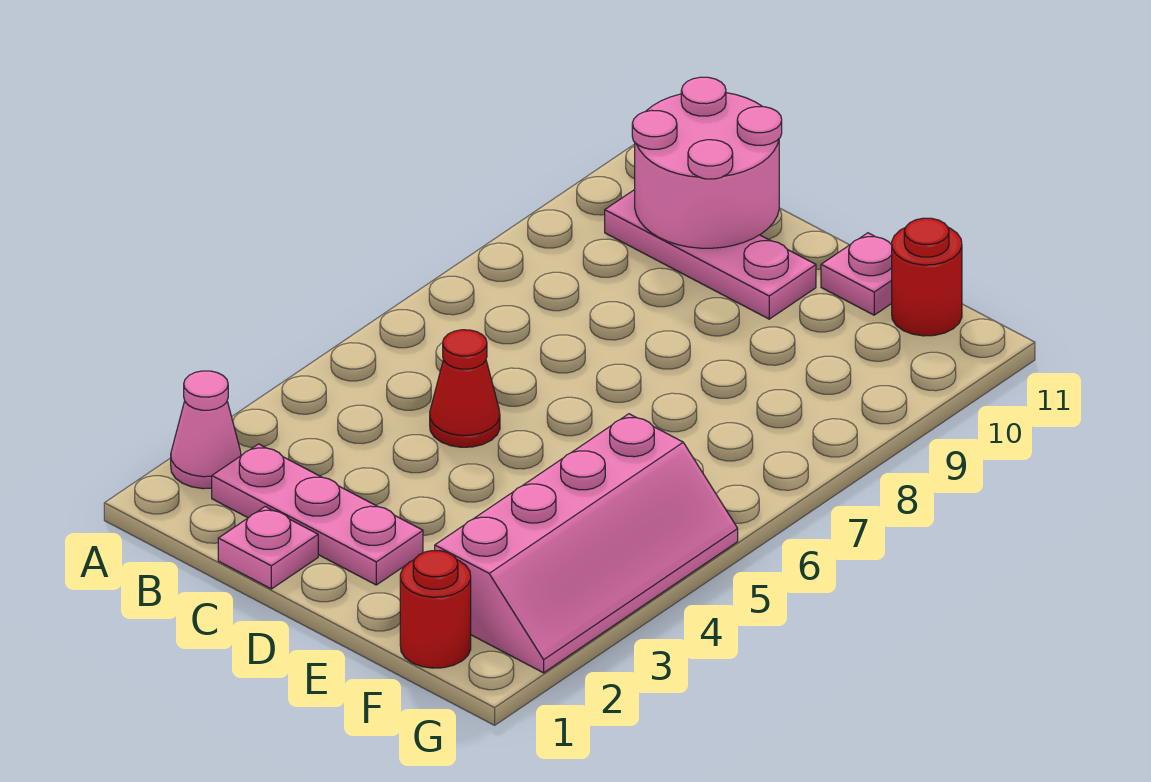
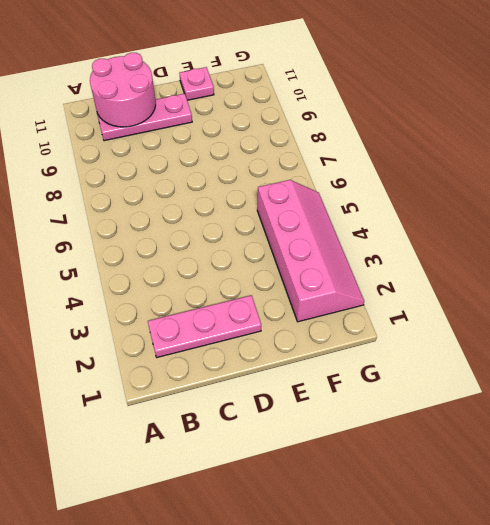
none -> pink 1x1 cone [171,371,241,489]
none -> pink 1x1 plate [218,507,318,589]

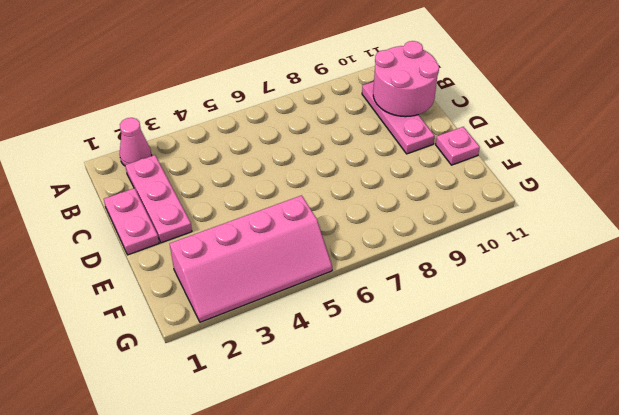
pink 1x2 plate [104,188,159,255] -> pink 1x1 plate [218,507,318,589]
none -> red 1x1 cone [430,330,500,447]
none -> red 1x1 round brick [400,551,471,668]

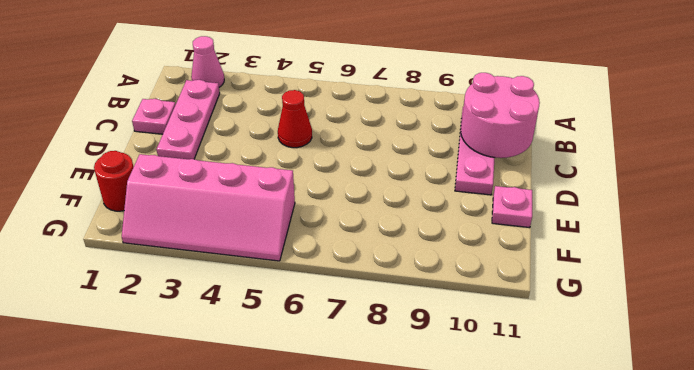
none -> red 1x1 round brick [892,218,962,336]

